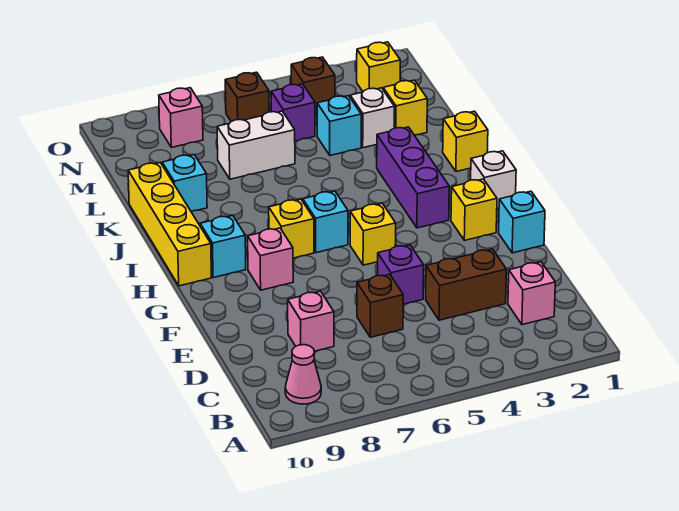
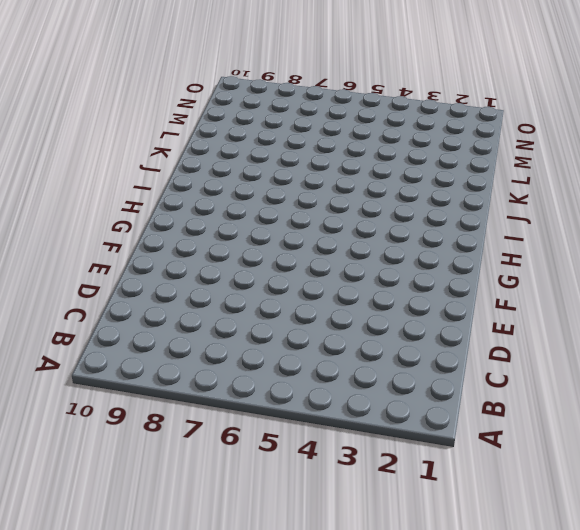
none -> pink 1x1 cone [285,345,321,404]
none -> pink 1x1 brick [508,262,555,325]
none -> brown 1x2 brick [426,249,507,320]

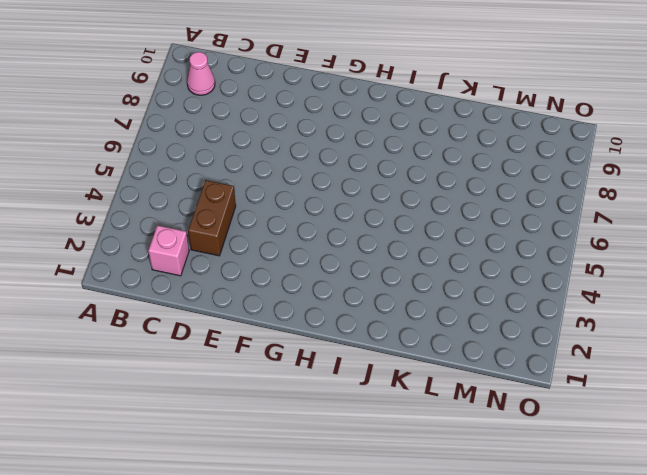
none -> brown 1x1 brick [357,274,403,337]
none -> pink 1x1 brick [288,291,334,351]
none -> purple 1x1 brick [378,245,424,304]

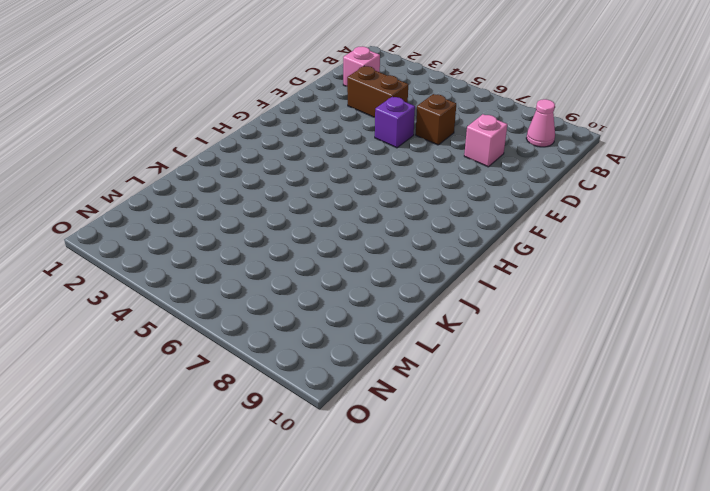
none -> cyan 1x1 brick [499,191,545,253]
none -> yellow 1x1 brick [451,179,497,240]
none -> yellow 1x1 brick [350,203,396,265]

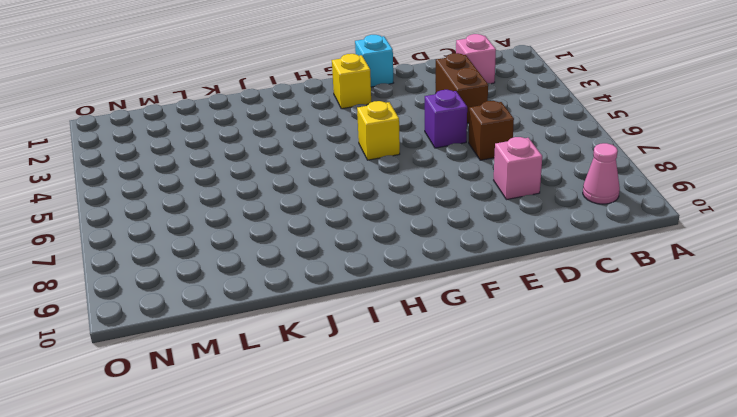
none -> pink 1x1 brick [248,228,293,290]
none -> white 1x1 brick [471,151,516,209]
none -> purple 1x3 brick [377,127,449,228]

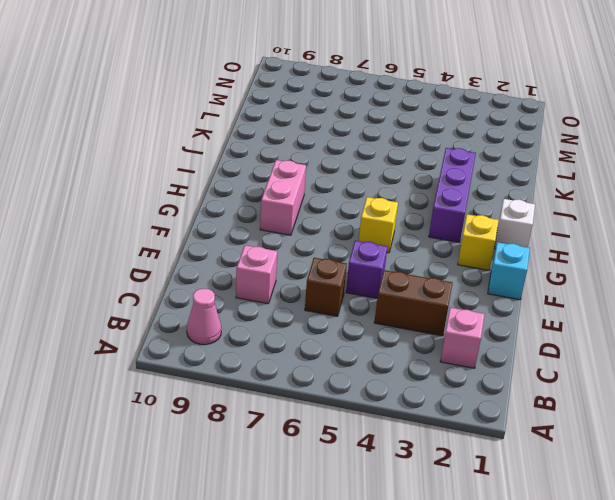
pink 1x2 brick [260,160,306,235] -> pink 1x1 brick [248,228,293,290]
none -> cyan 1x1 brick [303,191,348,253]
none -> yellow 1x1 brick [269,199,314,258]
none -> cyan 1x1 brick [200,216,246,278]

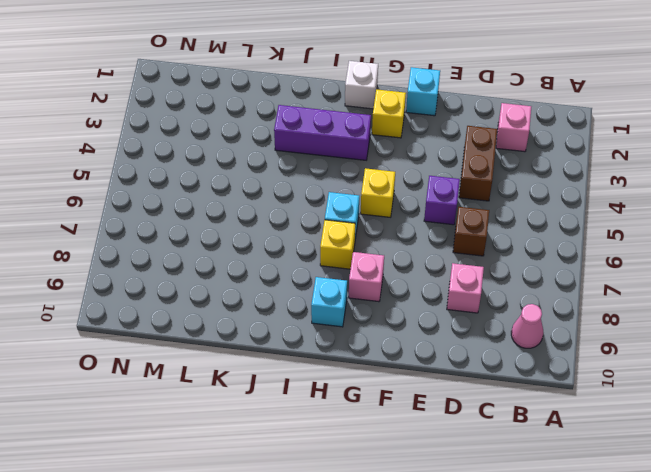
none -> yellow 1x4 brick [128,163,211,286]
none -> yellow 1x1 brick [443,111,488,172]
none -> cyan 1x1 brick [162,155,207,212]

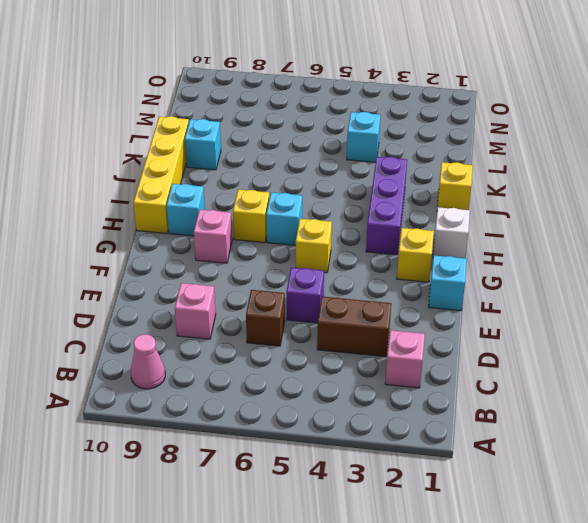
none -> yellow 1x1 brick [383,80,427,135]
none -> white 1x1 brick [350,88,394,148]
none -> white 1x2 brick [217,111,295,179]

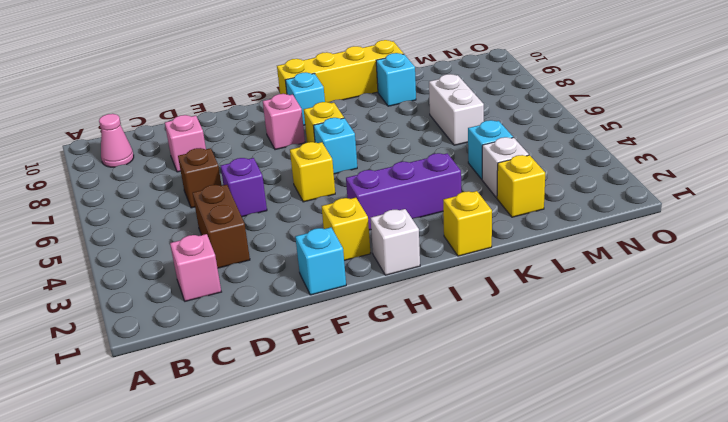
none -> purple 1x1 brick [271,84,315,141]
none -> yellow 1x1 brick [357,42,400,91]
none -> brown 1x1 brick [291,57,335,114]

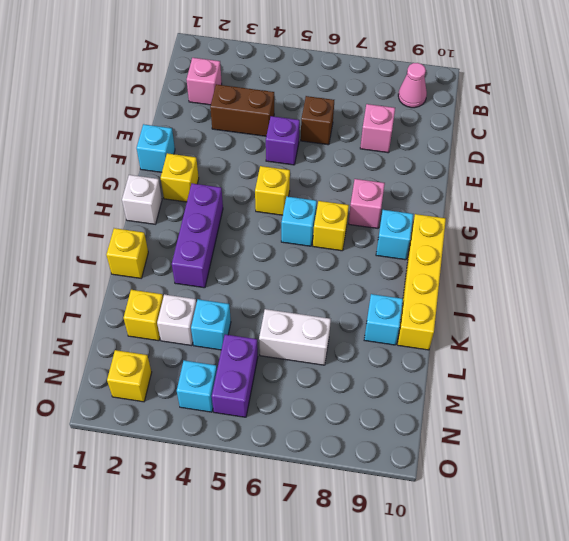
purple 1x2 brick [212,334,258,417] -> purple 1x1 brick [271,84,315,141]
cyan 1x1 brick [177,360,217,412] -> brown 1x1 brick [291,57,335,114]
none -> brown 1x1 brick [225,72,269,122]
none -> pink 1x1 brick [159,88,203,147]

